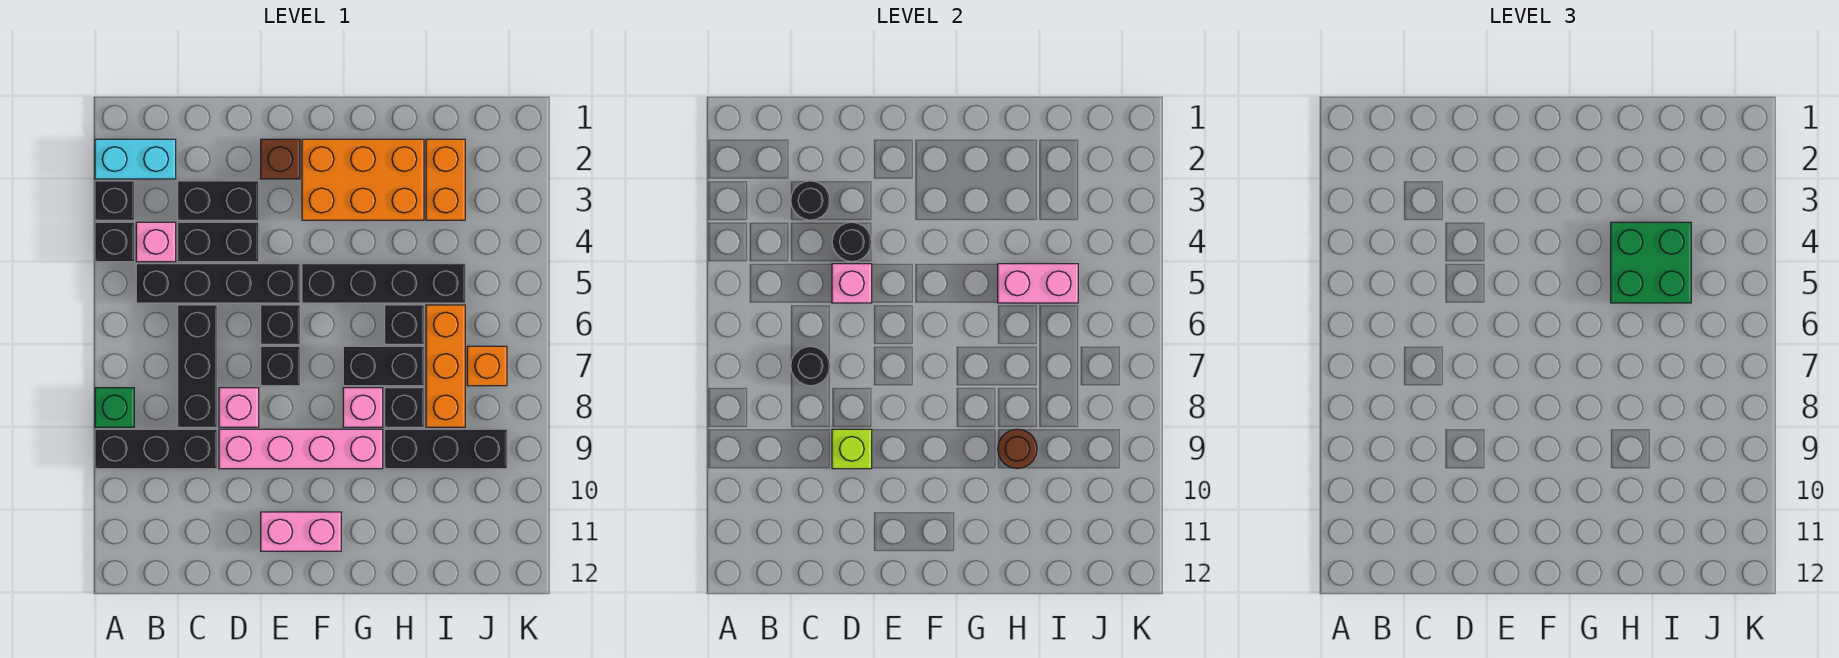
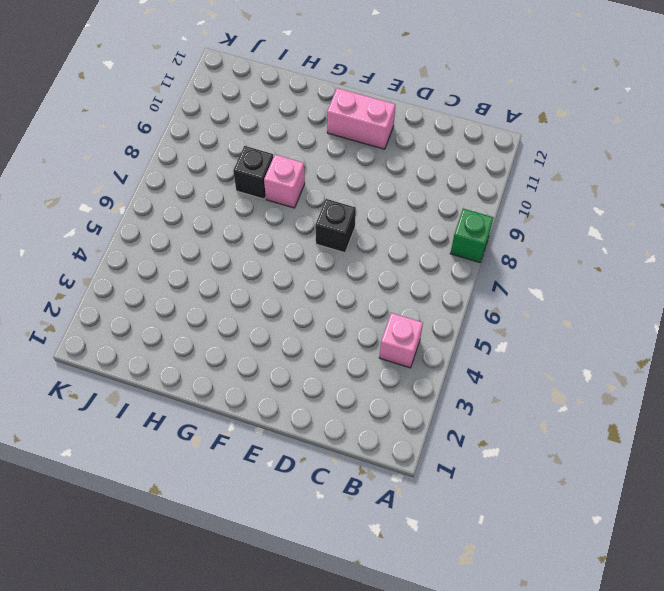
none -> cyan 1x2 brick [95,139,176,179]
none -> black 1x1 brick [95,181,134,220]
none -> black 1x1 brick [95,222,134,262]
none -> black 1x3 brick [95,429,217,469]

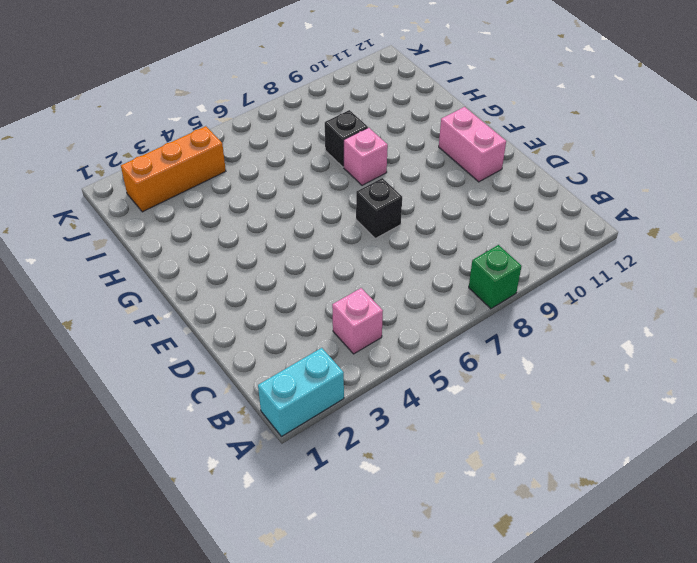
cyan 1x2 brick [258,348,344,437] -> cyan 1x2 brick turned to [95,139,176,179]
orange 1x3 brick [121,126,226,212] -> orange 1x3 brick moved to [426,305,465,427]
none -> black 1x1 brick [95,181,134,220]
none -> black 1x1 brick [95,222,134,262]
none -> black 1x3 brick [95,429,217,469]
none -> black 1x4 brick [136,264,300,303]

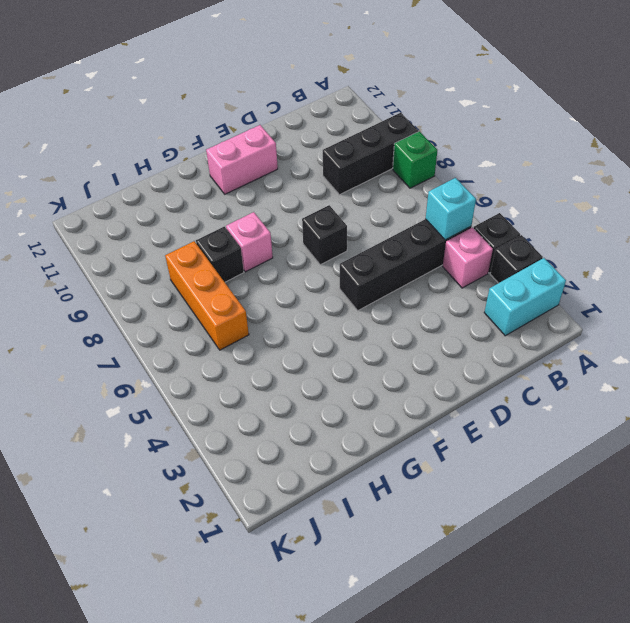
cyan 1x1 brick [426,178,476,240] -> none
none -> black 1x2 brick [178,181,259,220]
none -> black 1x2 brick [178,222,259,262]
none -> black 1x3 brick [178,305,217,427]
none -> pink 1x1 brick [219,388,259,427]

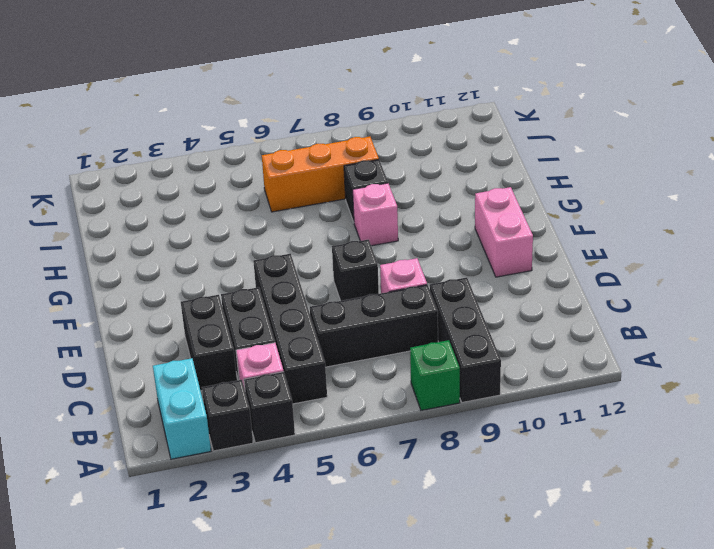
none -> pink 1x4 brick [219,429,383,469]
none -> brown 1x1 brick [261,139,300,179]
none -> black 1x1 brick [261,305,300,344]
none -> orange 2x3 brick [302,139,424,220]

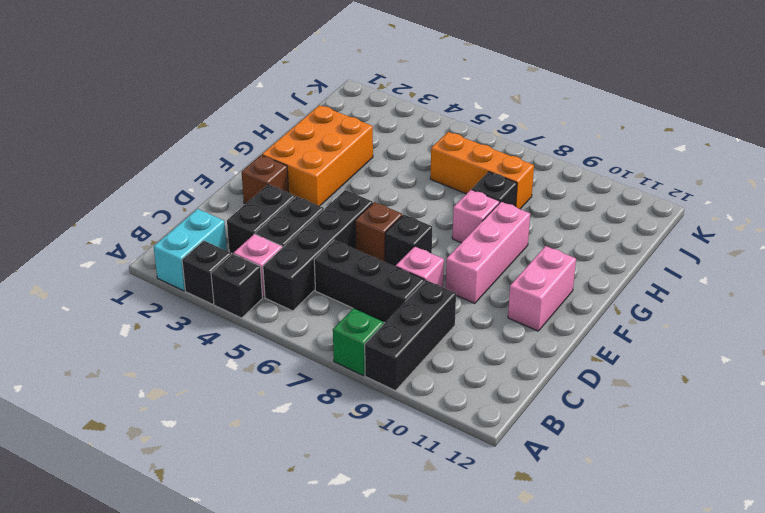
brown 1x1 brick [355,202,402,262] -> black 1x1 brick [261,305,300,344]
pink 1x3 brick [445,202,530,303] -> pink 1x4 brick [219,429,383,469]
none -> black 1x4 brick [302,264,465,303]
none -> black 1x2 brick [343,346,424,386]
none -> black 1x1 brick [385,305,424,344]
none -> black 1x3 brick [385,429,507,469]

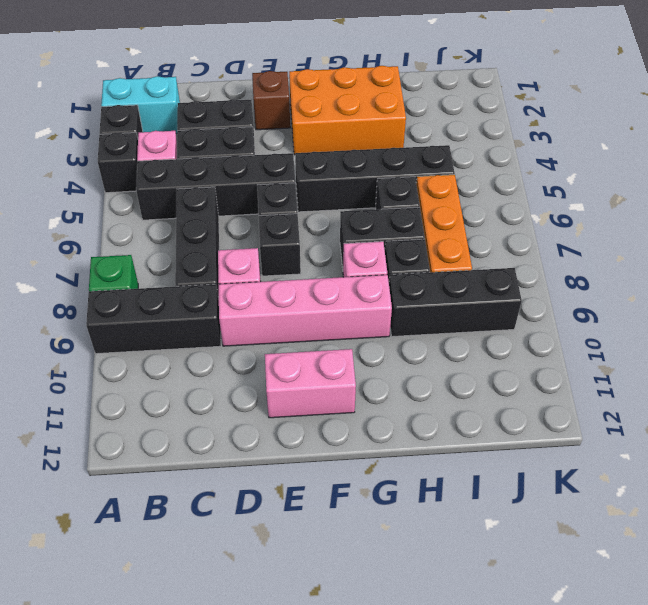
none -> orange 1x2 brick [426,139,465,220]
none -> orange 1x1 brick [467,346,507,386]
none -> black 1x1 round brick [791,181,830,220]
none -> black 1x1 round brick [791,346,830,386]

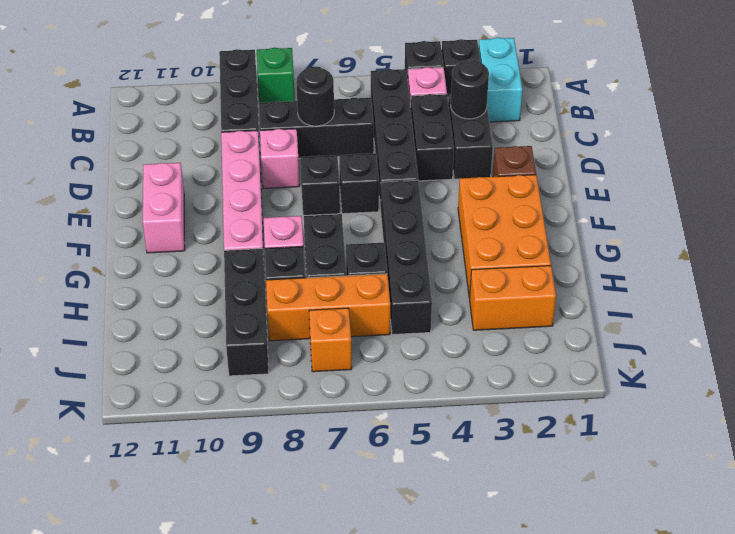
none -> black 1x1 round brick [832,222,871,262]
none -> pink 1x1 brick [832,264,872,303]
none -> lime 1x1 brick [832,429,872,469]
none -> pink 1x2 brick [998,264,1078,303]

